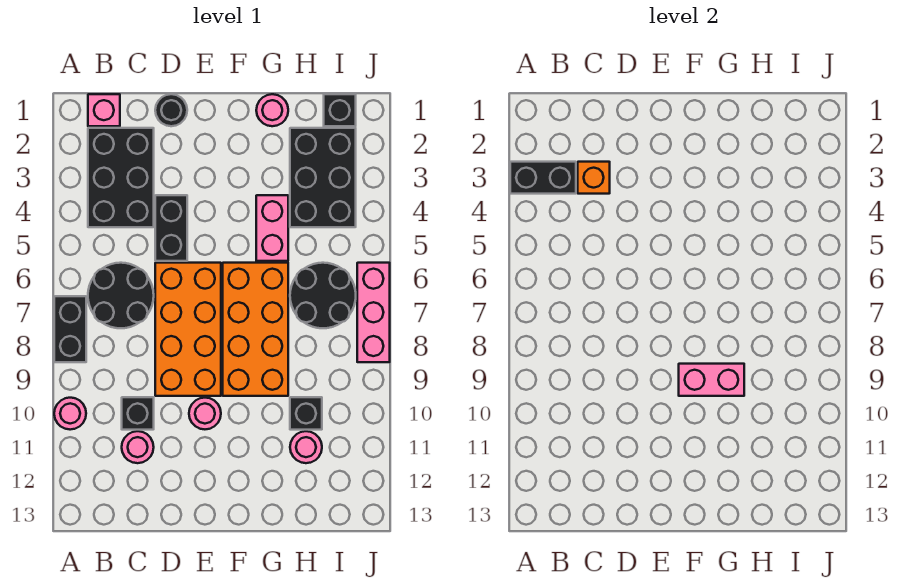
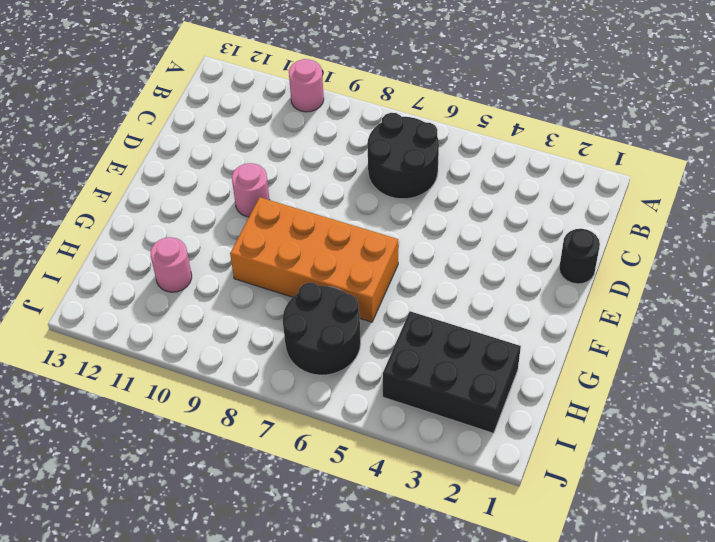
none -> black 1x2 brick [54,296,86,362]
none -> pink 1x1 brick [88,94,120,126]
none -> black 2x3 brick [88,128,154,227]

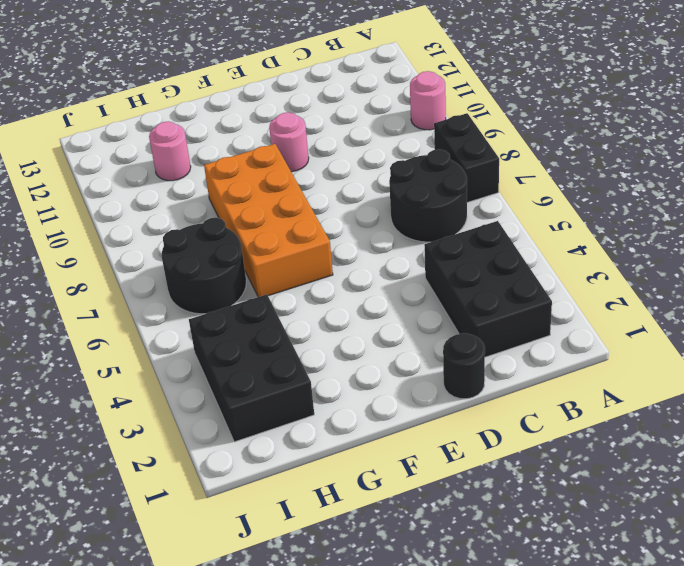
none -> pink 1x1 brick [88,94,120,126]
none -> black 1x1 brick [122,397,154,430]
none -> pink 1x1 round brick [122,431,154,463]

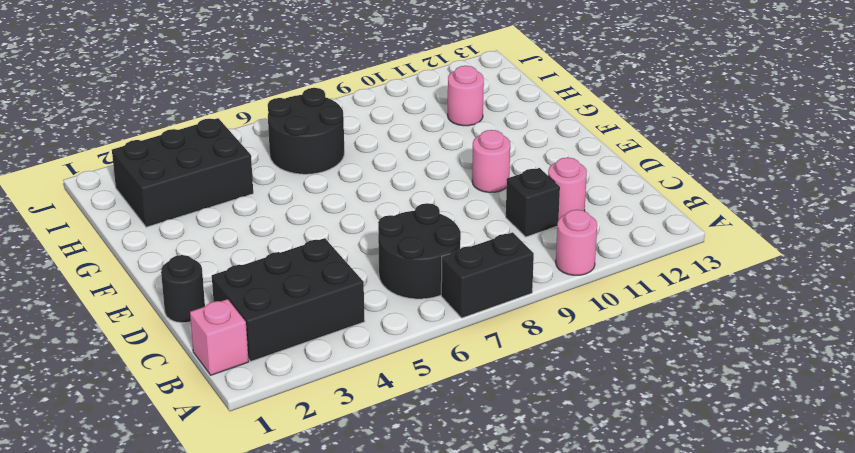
none -> black 1x2 brick [155,195,187,261]
none -> orange 2x4 brick [155,263,221,396]
none -> orange 2x4 brick [223,263,288,396]

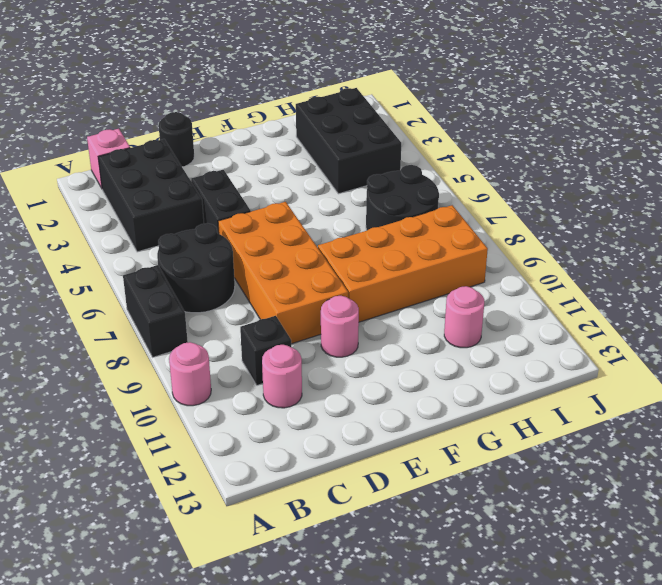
orange 2x4 brick [318,205,488,322] -> orange 2x4 brick turned to [223,263,288,396]
none -> pink 1x1 round brick [256,94,288,126]
none -> pink 1x2 brick [256,195,288,261]
none -> black 1x1 brick [290,397,322,430]

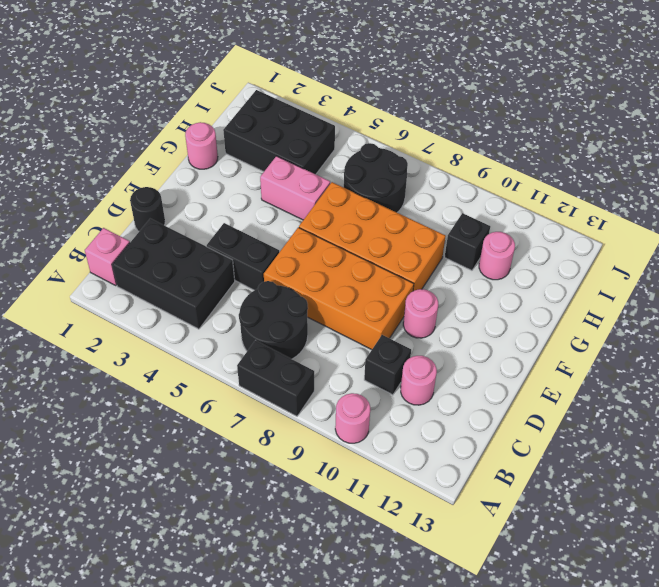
none -> black 1x1 brick [324,94,356,126]
none -> pink 1x3 brick [357,263,390,362]
none -> black 1x2 brick [510,162,576,194]

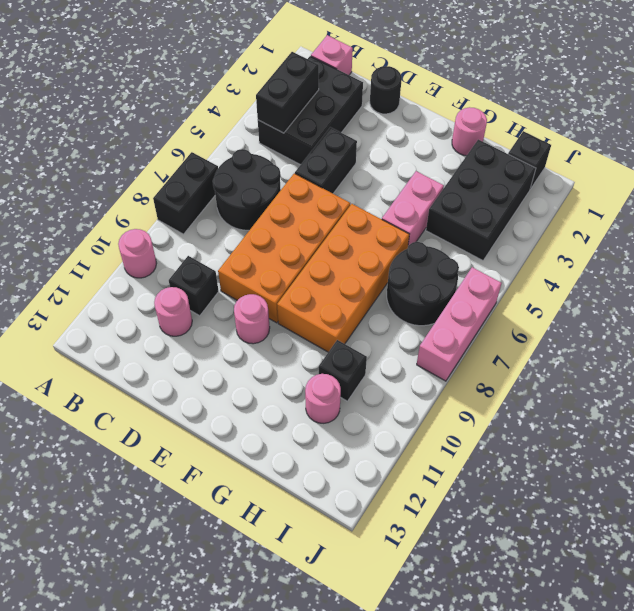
black 1x2 brick [256,52,319,133] -> black 1x2 brick turned to [510,162,576,194]
none -> orange 1x1 brick [578,162,610,194]
none -> pink 1x2 brick [679,364,744,396]

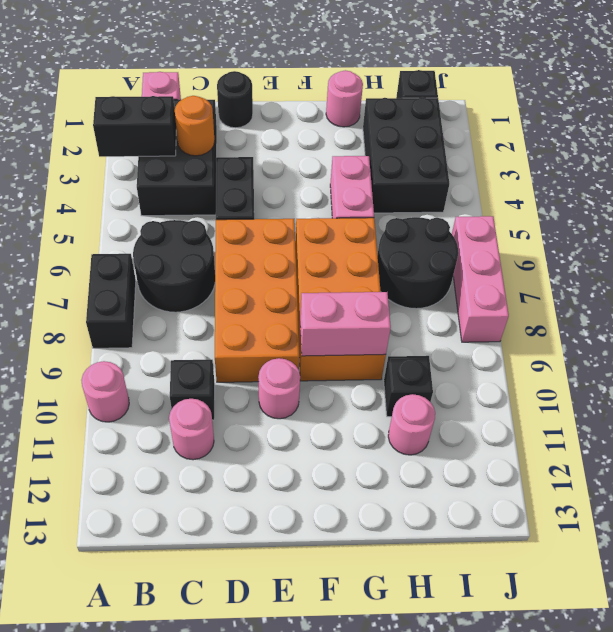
orange 1x1 round brick [175,96,215,156] -> orange 1x1 brick [578,162,610,194]

